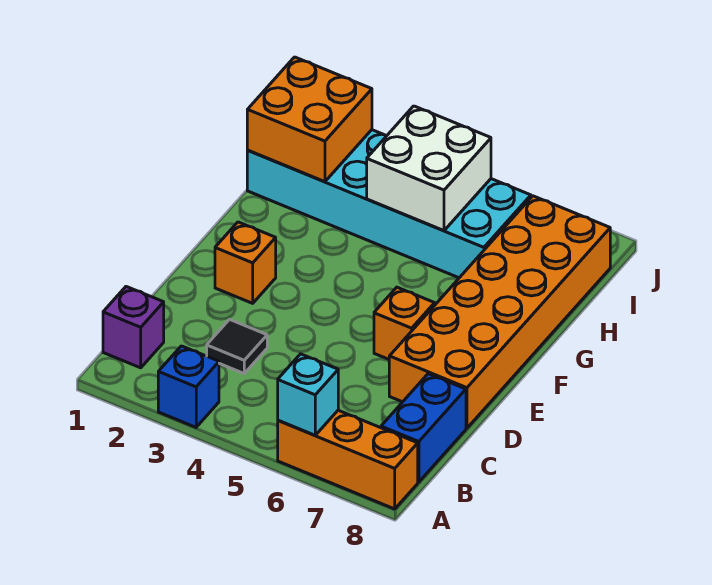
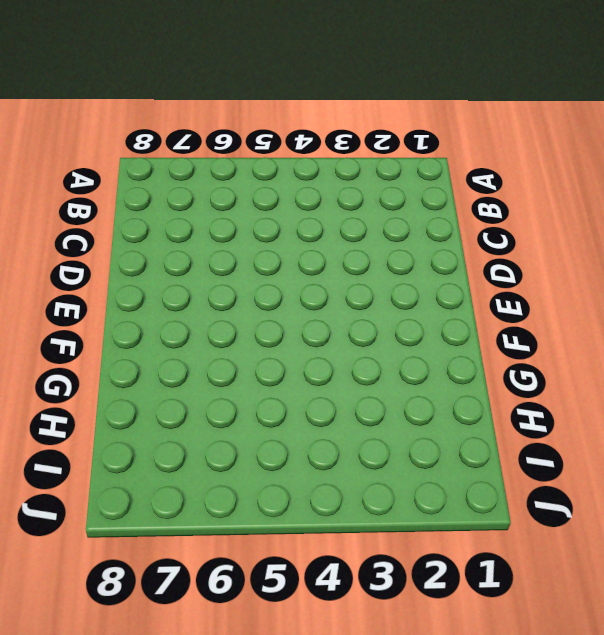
none -> blue 1x1 brick [158,346,219,427]
none -> orange 1x3 brick [278,410,418,509]
none -> purple 1x1 brick [103,287,164,368]

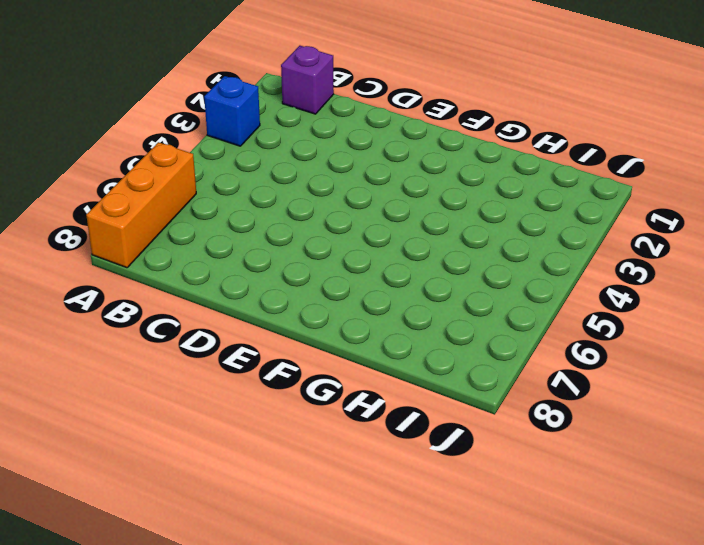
none -> blue 1x2 brick [381,374,466,482]
none -> black 1x1 tile [207,319,267,373]
none -> orange 2x6 brick [389,196,610,428]

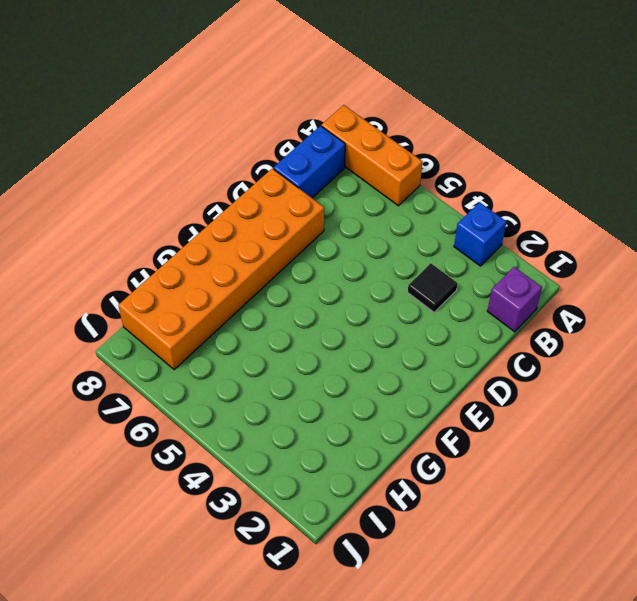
none -> orange 1x1 brick [215,222,276,303]
none -> orange 1x1 brick [374,287,435,359]
none -> cyan 2x6 brick [247,130,531,278]

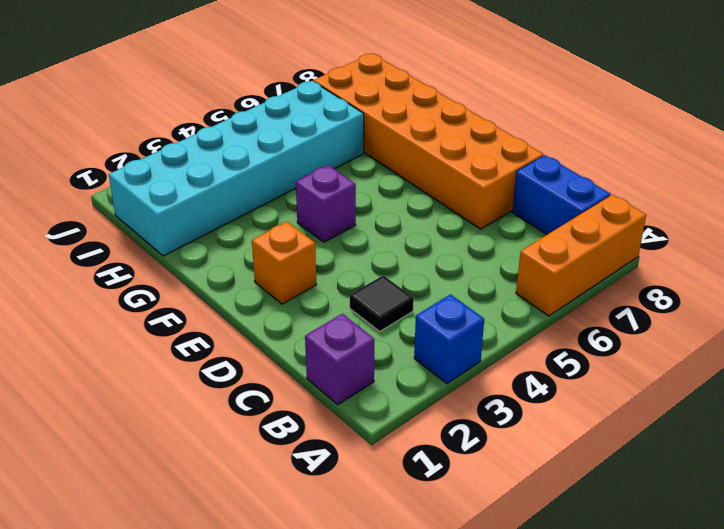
purple 1x1 brick [296,165,356,242] -> none
none -> orange 1x1 brick [374,287,435,359]
none -> cyan 1x1 brick [278,354,338,435]
none -> orange 2x2 brick [247,57,372,182]

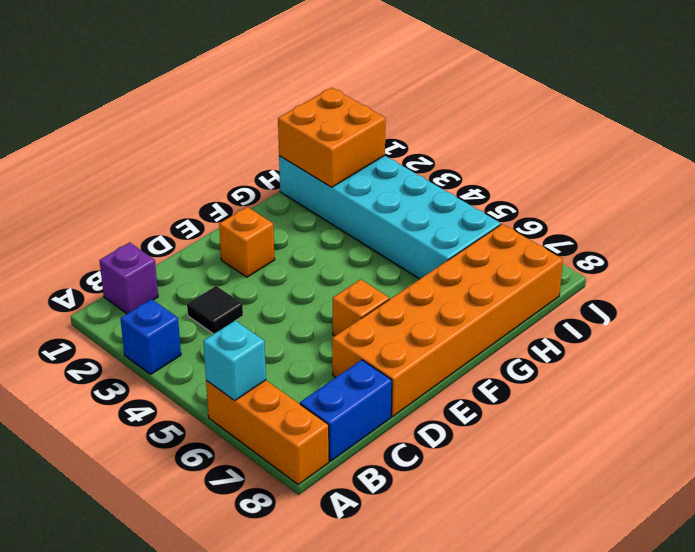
none -> white 2x2 brick [367,106,491,231]

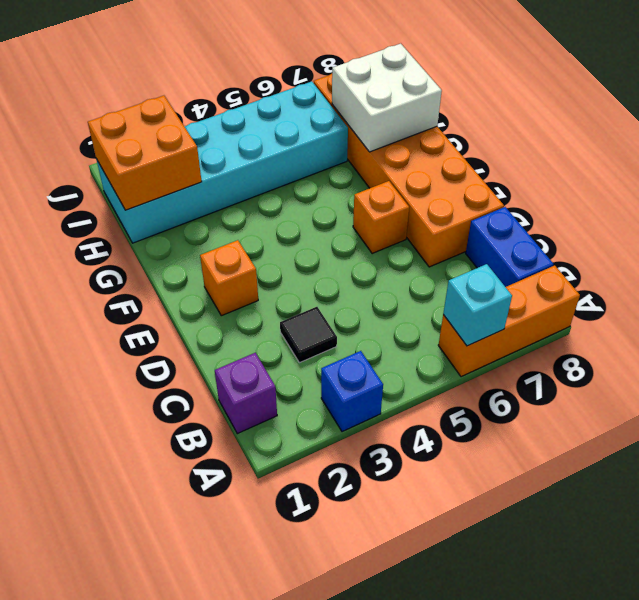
white 2x2 brick [332,44,442,152] -> white 2x2 brick moved to [367,106,491,231]

